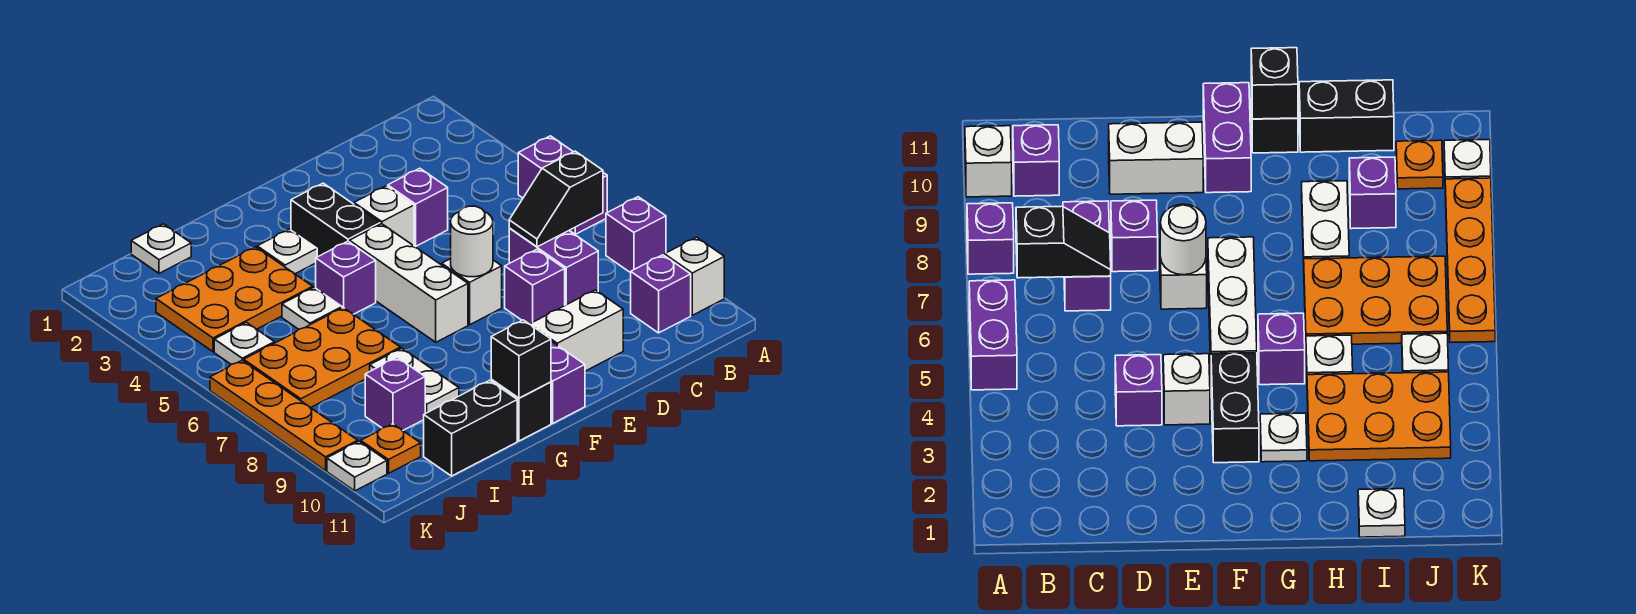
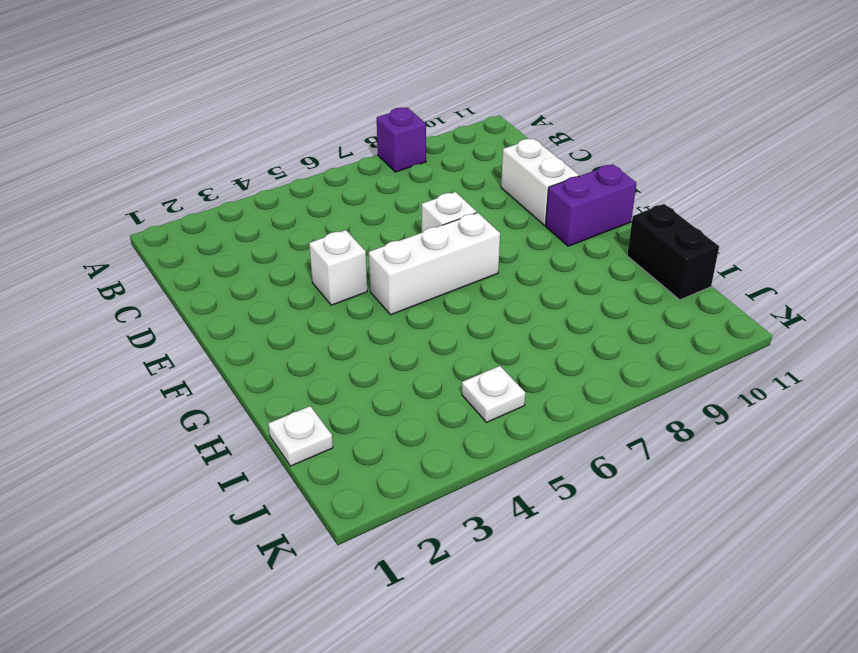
none -> purple 1x2 brick [518,136,607,234]
none -> white 1x1 brick [664,237,724,315]
none -> purple 1x1 brick [631,255,691,333]
none -> purple 1x2 brick [509,228,598,305]

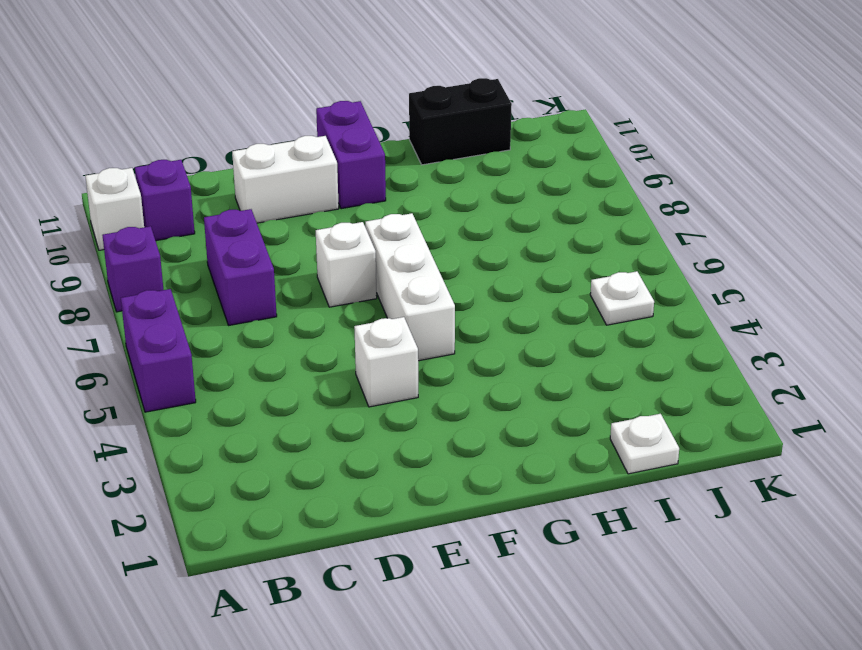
none -> purple 1x1 brick [388,168,448,247]
none -> purple 1x1 brick [505,249,565,324]
none -> black 1x2 brick [291,183,380,257]
none -> white 1x1 plate [257,229,317,274]

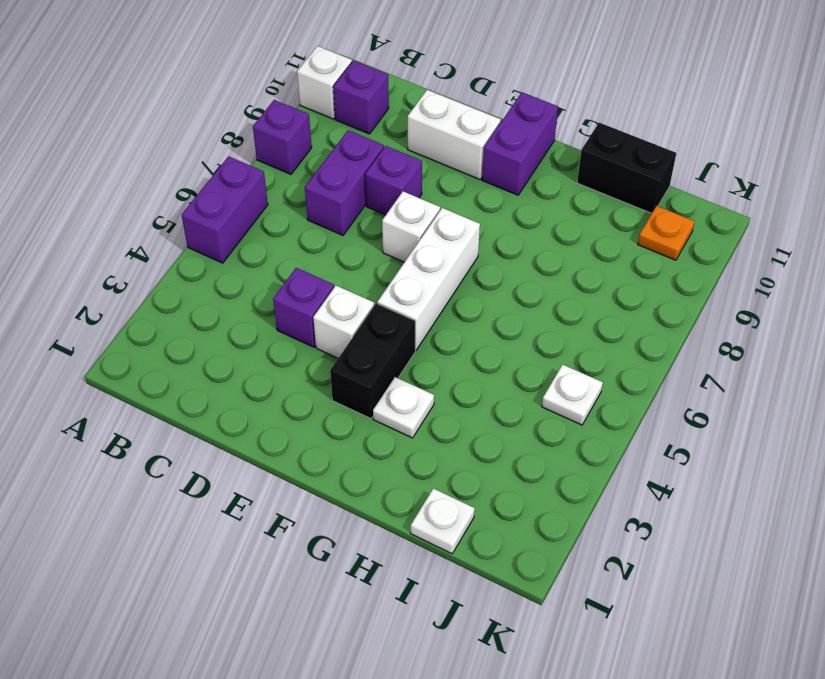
none -> purple 1x1 brick [316,241,376,314]
none -> black 1x1 brick [491,379,551,441]
none -> orange 2x3 plate [156,247,313,352]
none -> white 1x1 plate [282,288,342,329]

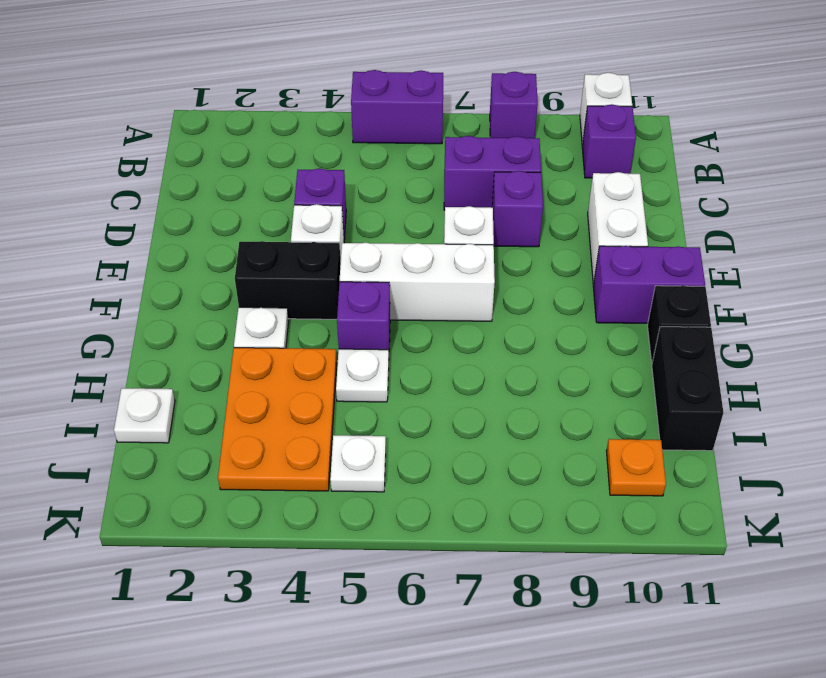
none -> orange 2x3 plate [244,308,400,408]
none -> white 1x2 plate [370,348,459,413]
none -> purple 1x1 brick [365,357,425,430]
none -> orange 1x4 plate [210,360,358,471]

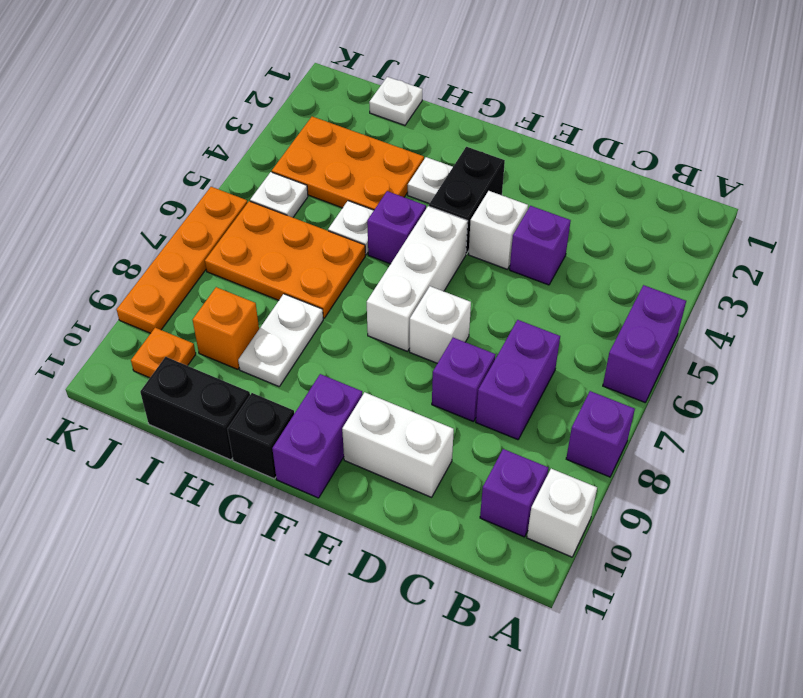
orange 1x1 brick [193,287,259,369] -> purple 1x1 brick [365,357,425,430]
none -> white 1x1 plate [327,442,387,491]
none -> black 1x2 slope [509,151,603,247]
none -> white 1x1 round brick [451,206,493,277]
none -> black 1x1 brick [491,320,551,398]

